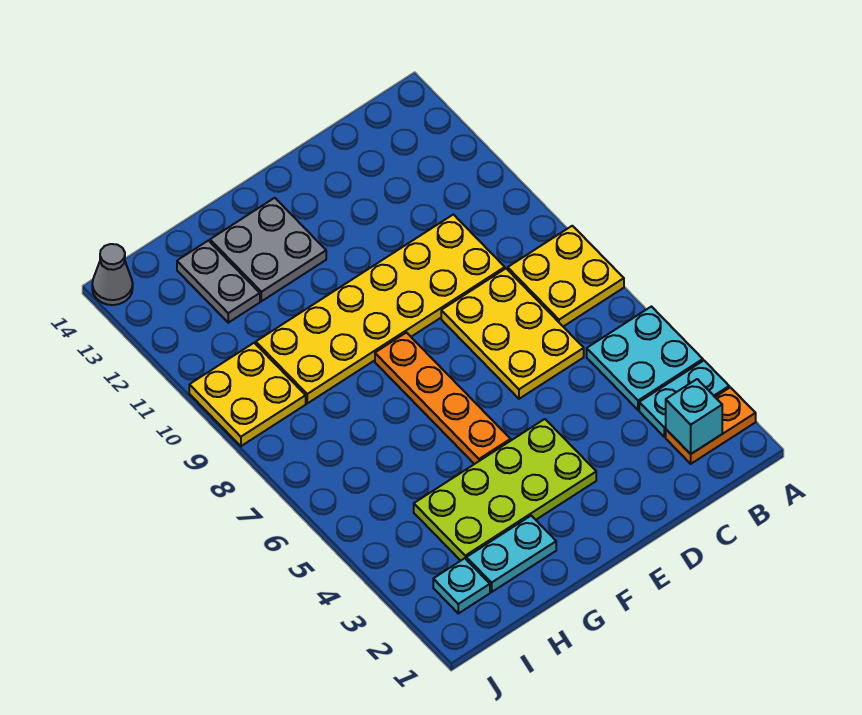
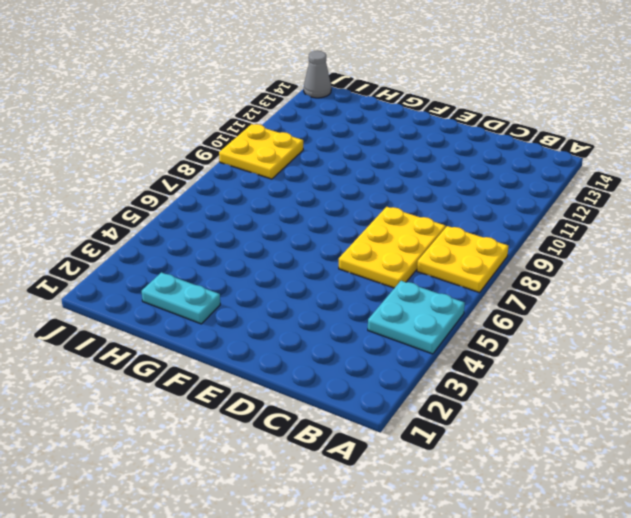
none -> orange 1x2 plate [666,387,756,464]
none -> cyan 1x2 plate [639,361,729,437]
none -> yellow 2x6 plate [256,215,505,403]

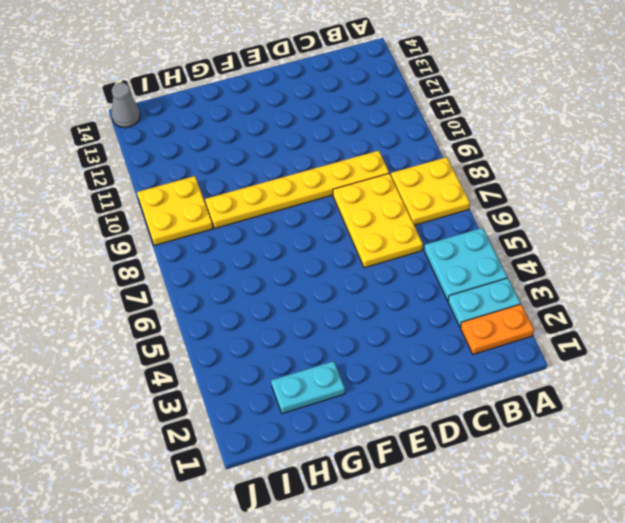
yellow 1x6 plate [205,151,389,228] -> yellow 2x6 plate [256,215,505,403]
none -> lime 2x4 plate [414,419,596,561]
none -> orange 1x4 plate [375,333,511,464]
none -> grey 2x2 plate [210,198,326,301]

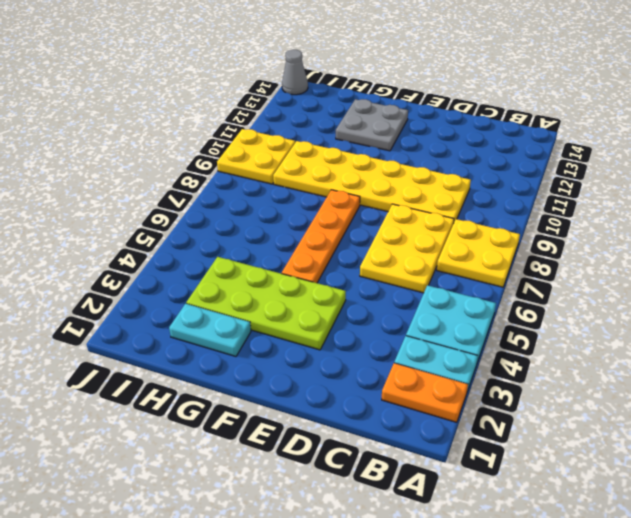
none -> grey 1x2 plate [177,241,260,323]
none -> cyan 1x1 plate [433,558,490,613]
none -> cyan 1x1 brick [666,379,722,454]

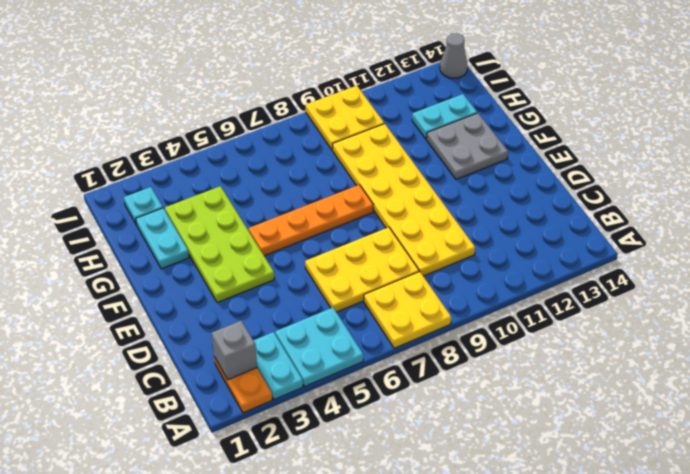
grey 1x1 brick [212,321,257,380] -> cyan 1x1 brick [666,379,722,454]
cyan 1x2 plate [412,94,477,139] -> grey 1x2 plate [177,241,260,323]

